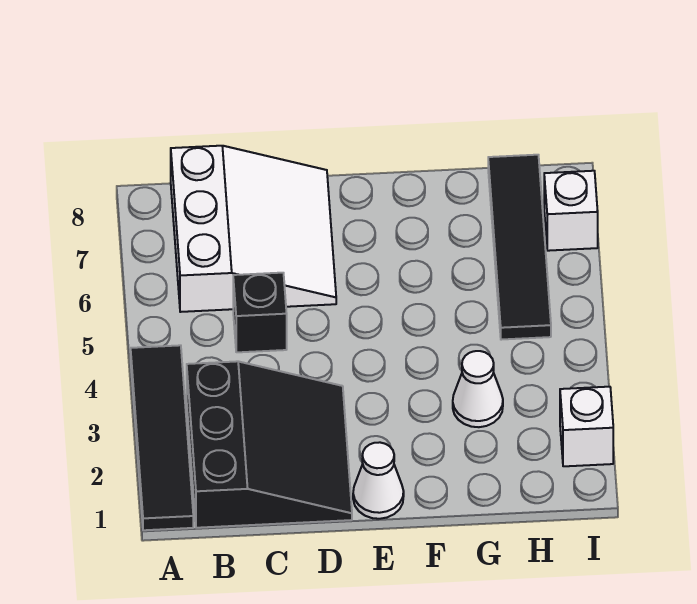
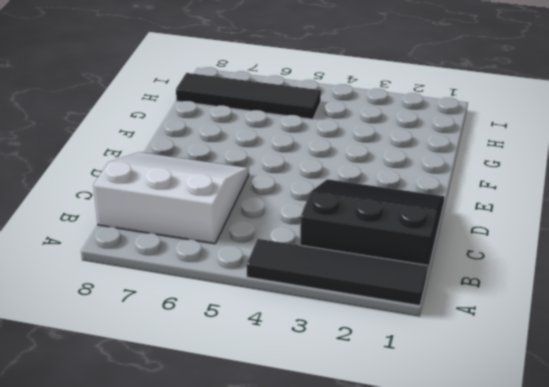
none -> black 1x1 brick [233,273,287,352]
none -> white 1x1 cone [353,442,404,519]

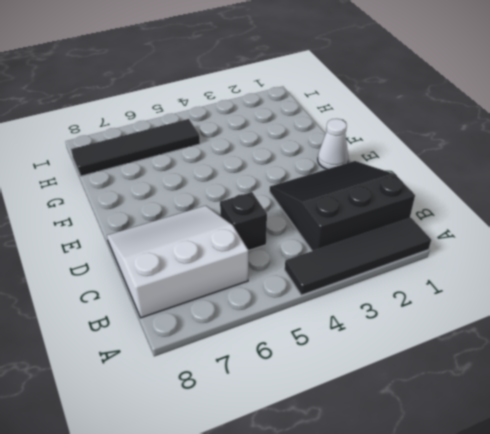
none -> white 1x1 cone [453,351,503,427]
none -> white 1x1 brick [560,387,613,466]

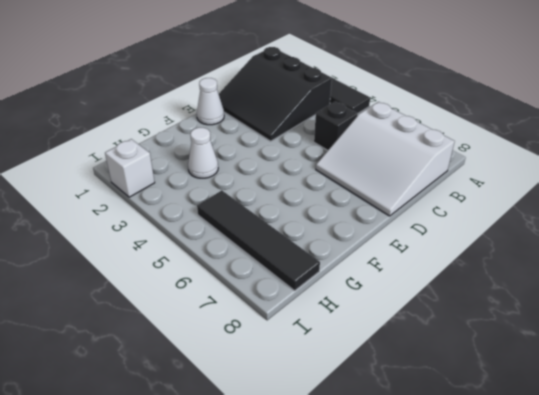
none -> white 1x1 brick [544,171,598,251]

